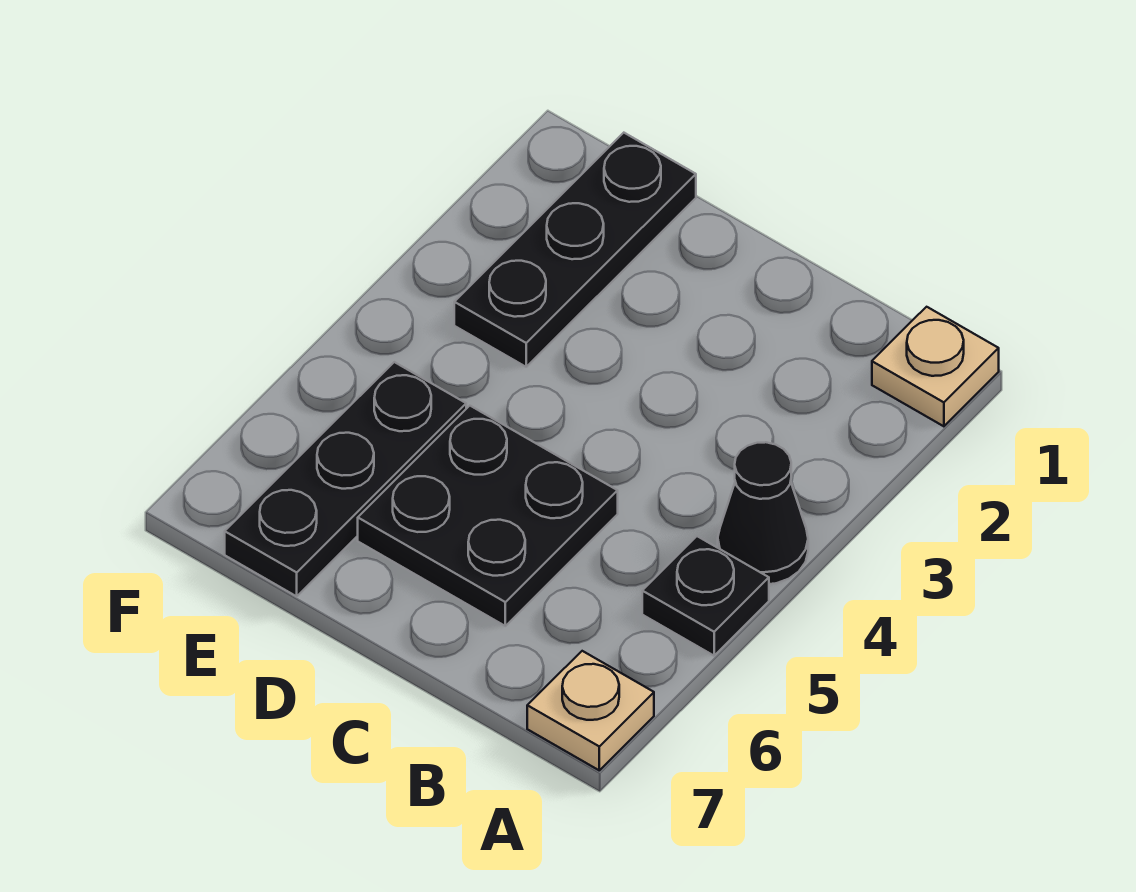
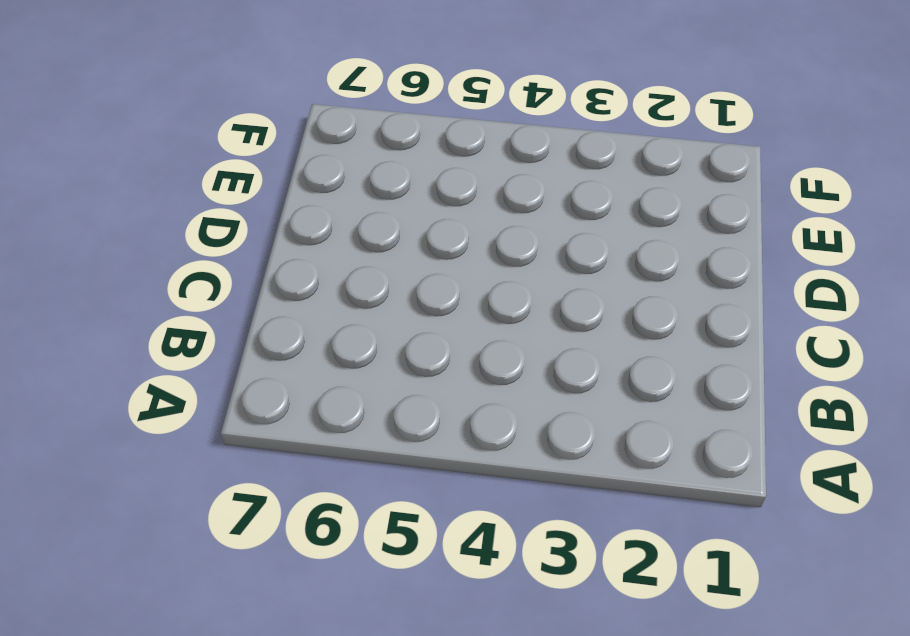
none -> tan 1x1 plate [872,307,999,426]
none -> black 1x1 cone [718,442,808,584]

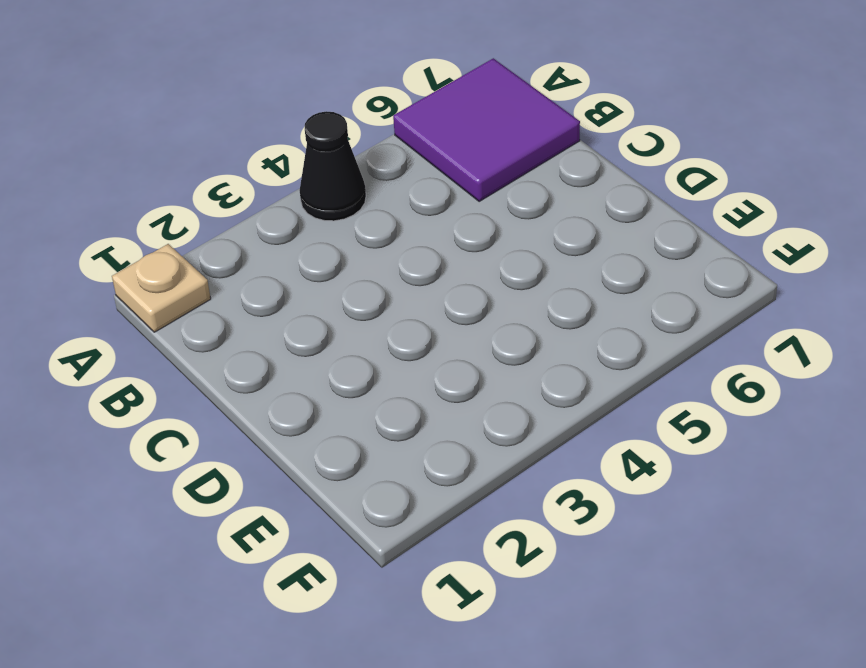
purple 2x2 tile [393,58,580,202] -> tan 1x1 plate [527,651,654,770]
none -> black 1x1 plate [642,536,769,656]
none -> black 2x2 plate [358,406,618,626]

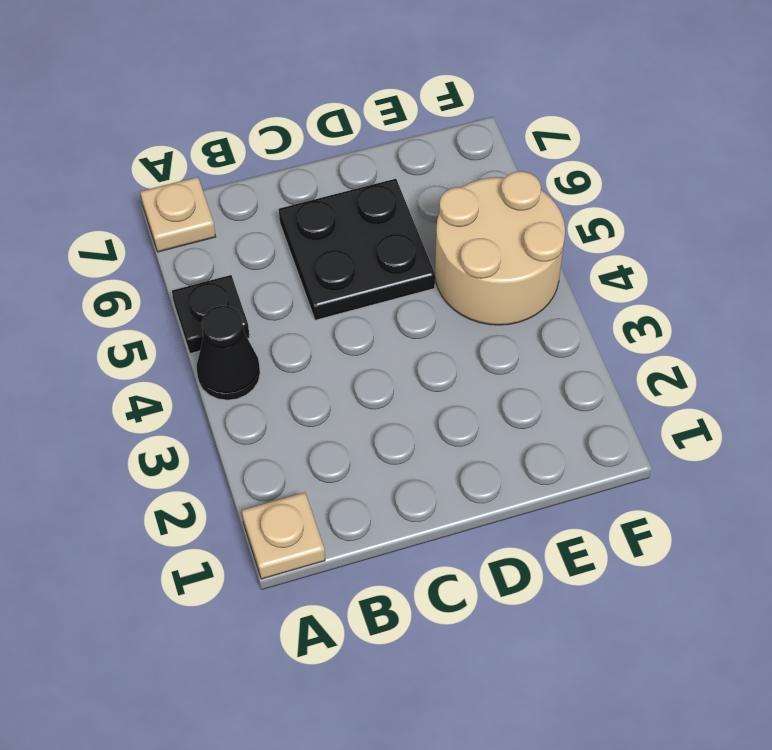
tan 2x2 round brick [435,171,565,325] -> black 1x3 plate [225,362,466,596]
none -> black 1x3 plate [454,133,696,367]

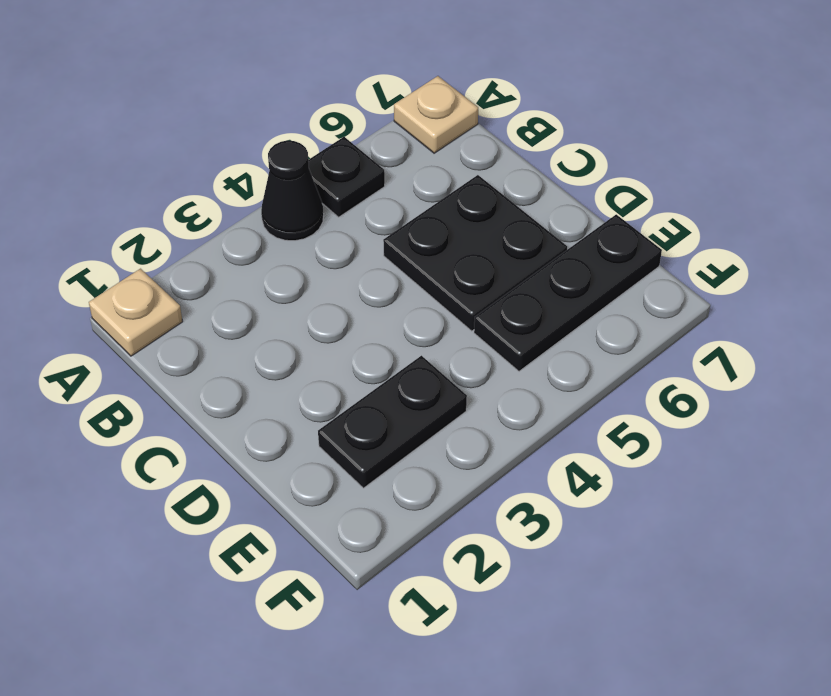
black 1x2 plate [318,356,467,488] -> black 1x3 plate [454,133,696,367]

